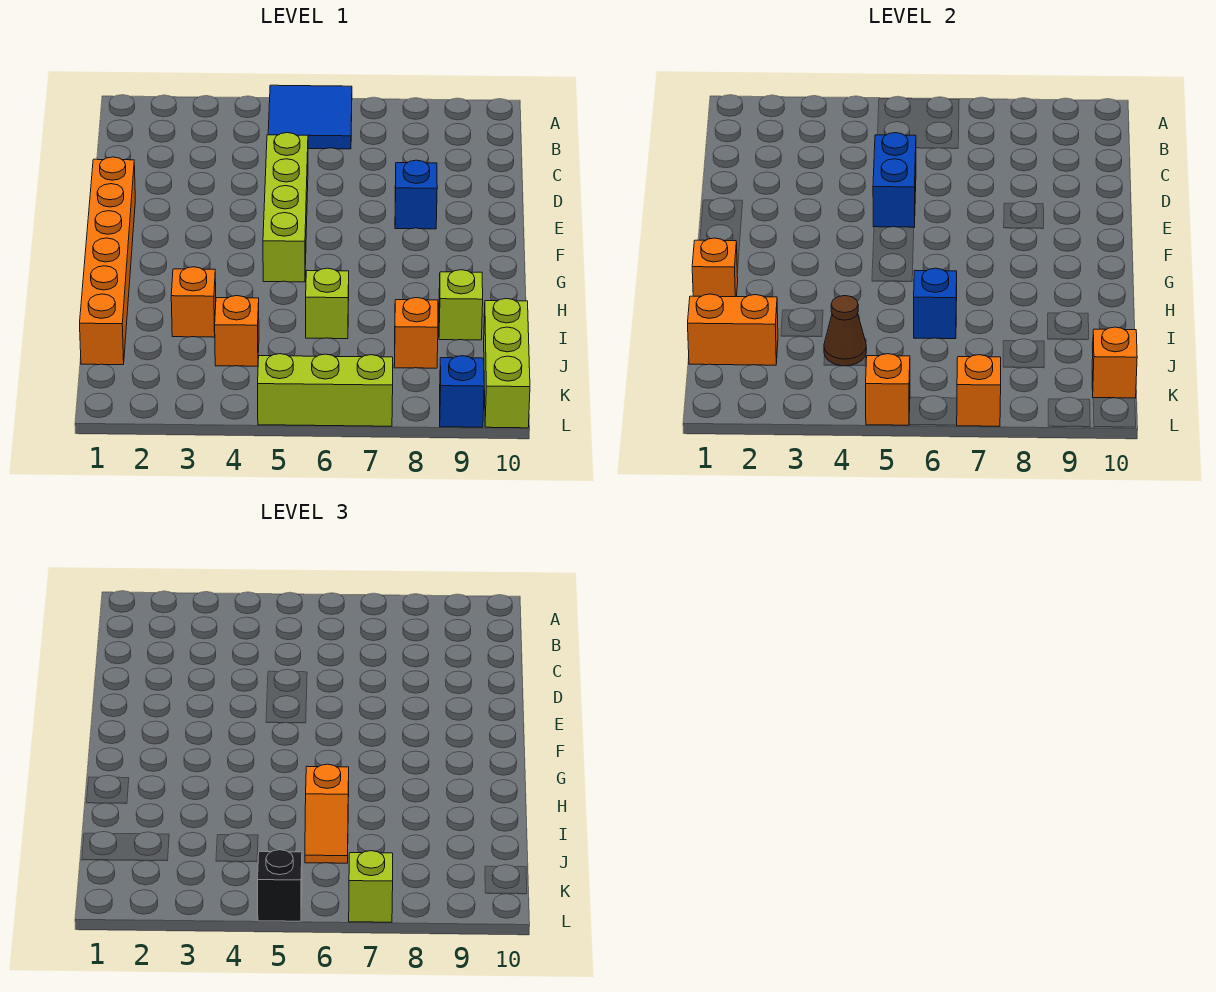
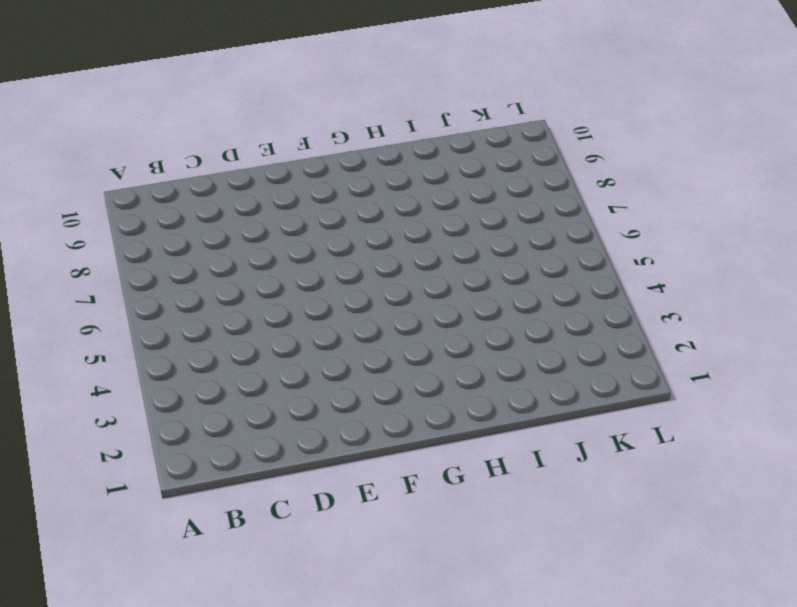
none -> blue 2x2 tile [268,85,352,149]
none -> lime 1x4 brick [263,133,308,282]
none -> orange 1x6 brick [80,157,135,365]

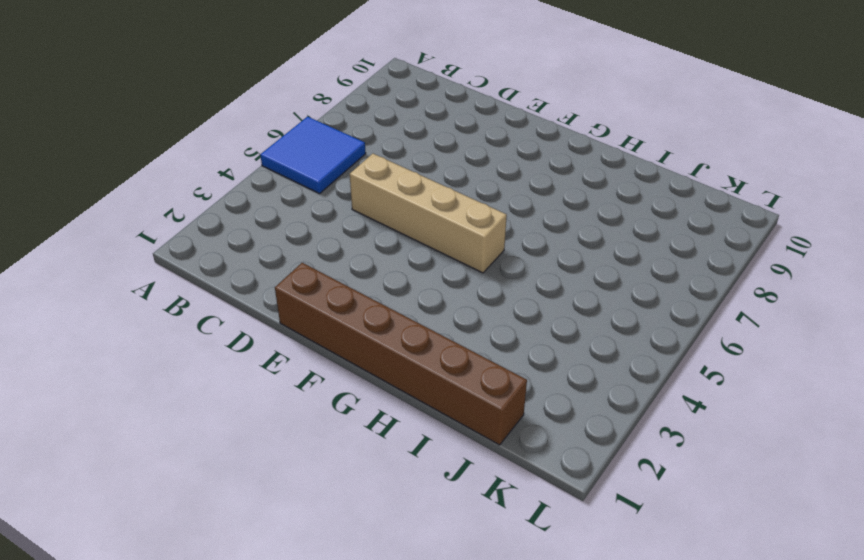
tan 1x4 brick [350,154,507,273] -> lime 1x4 brick [263,133,308,282]
brown 1x6 brick [275,263,527,445] -> orange 1x6 brick [80,157,135,365]
none -> blue 1x1 brick [395,160,437,229]
none -> orange 1x1 brick [171,267,216,337]
none -> lime 1x1 brick [306,268,349,339]

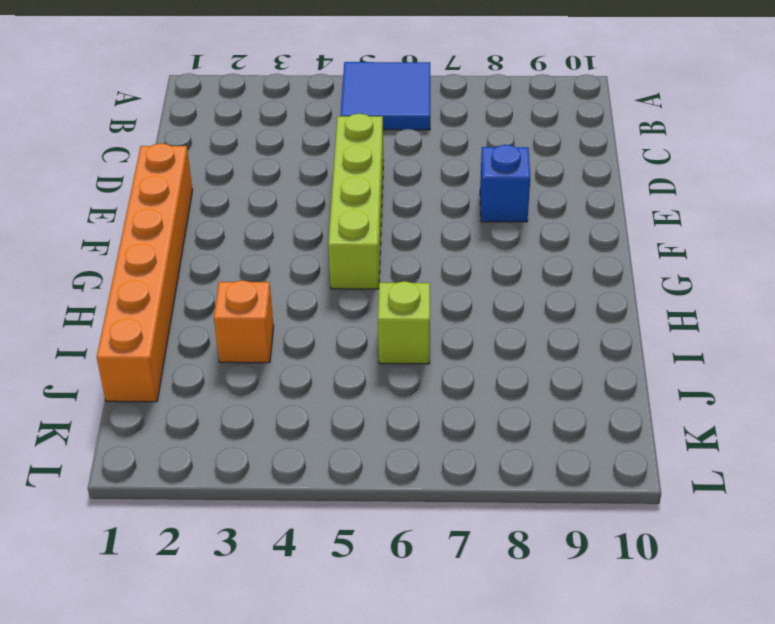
none -> lime 1x1 brick [439,270,483,340]
none -> orange 1x1 brick [215,296,259,366]
none -> orange 1x1 brick [394,298,438,368]

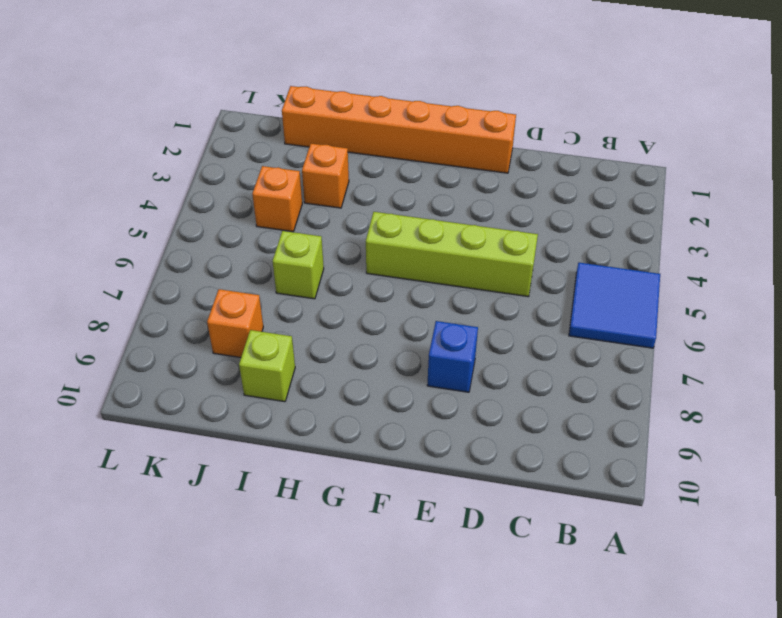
none -> lime 1x3 brick [484,299,530,428]
none -> lime 1x3 brick [258,354,393,426]
none -> blue 1x1 brick [440,356,484,427]

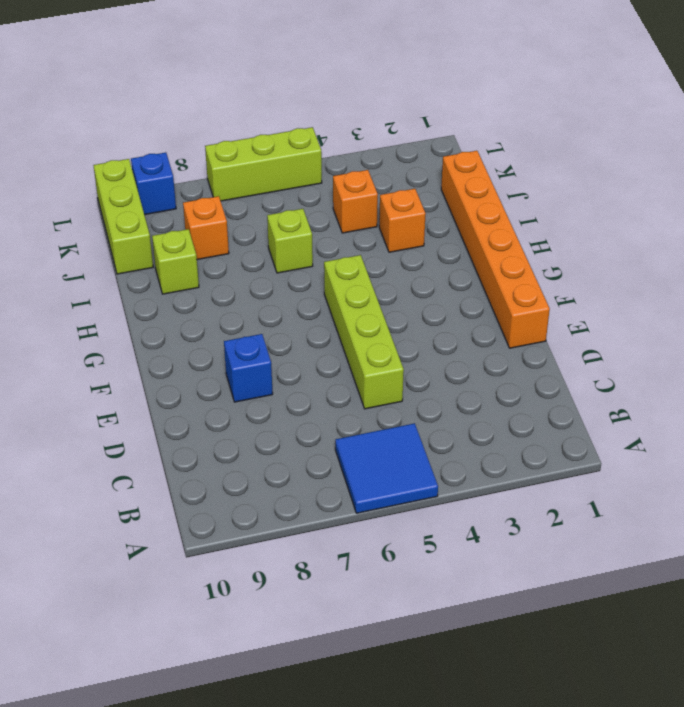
none -> blue 1x2 brick [873,133,916,227]
none -> orange 1x1 brick [692,238,738,297]
none -> blue 1x1 brick [914,268,957,339]

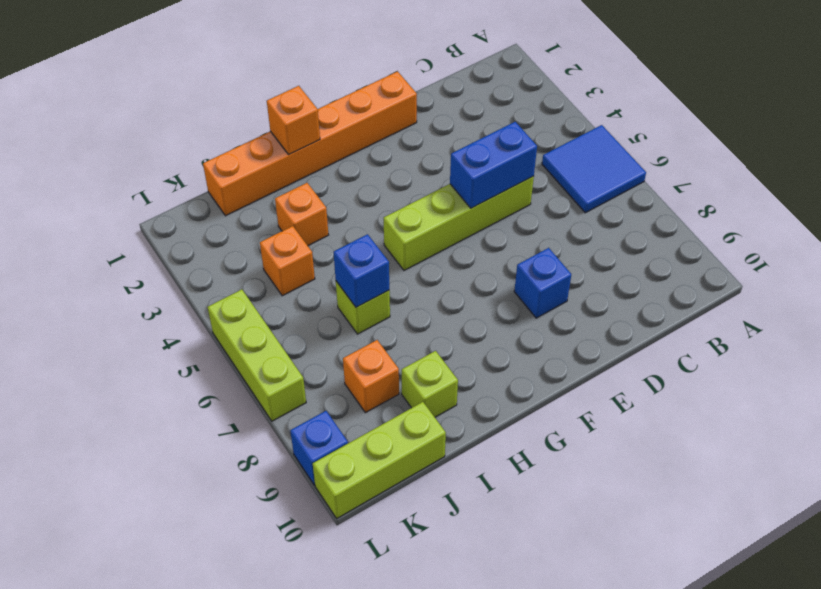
none -> orange 1x2 brick [688,294,778,365]
none -> brown 1x1 cone [824,296,866,366]
none -> orange 1x1 brick [1092,327,1137,398]

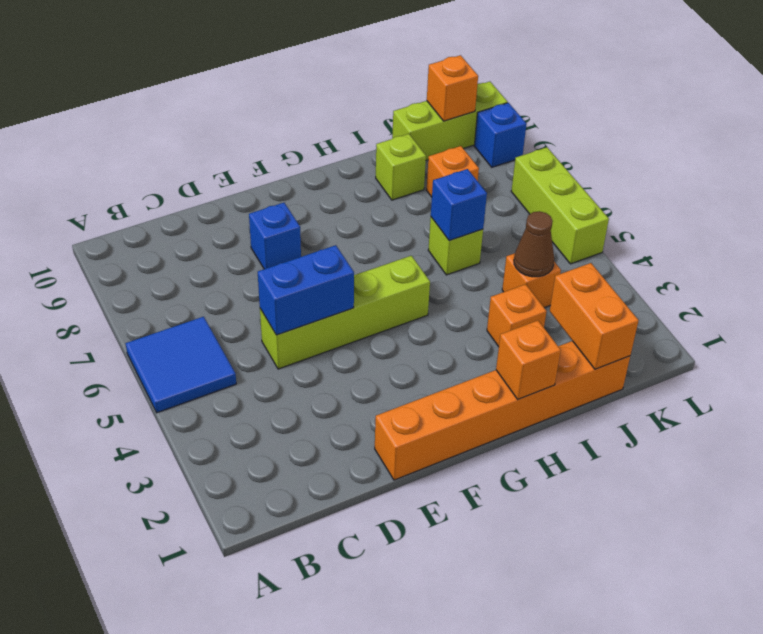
none -> orange 1x1 brick [866,354,910,425]
none -> orange 1x1 brick [957,355,1001,426]
none -> orange 1x2 slope [305,764,349,863]

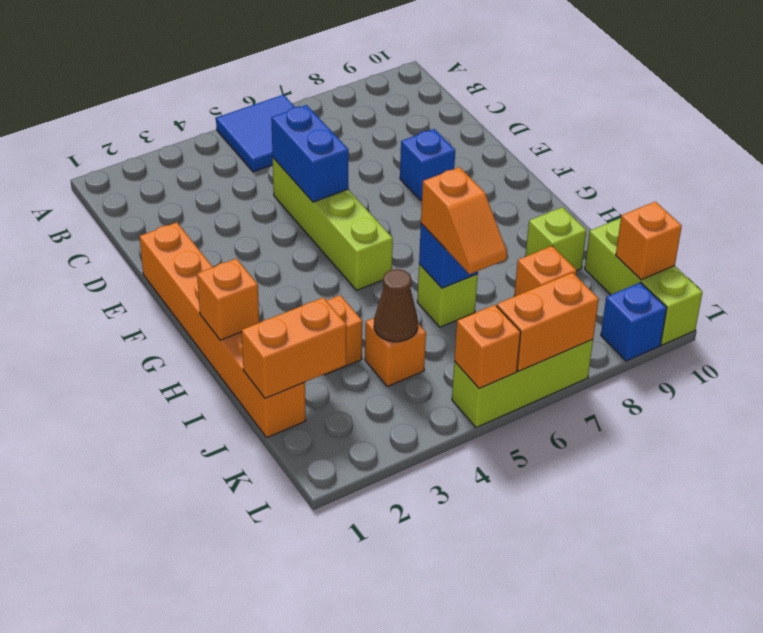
orange 1x2 brick [497,273,599,371] -> orange 1x1 brick [957,355,1001,426]
none -> black 1x1 brick [258,850,302,921]
none -> lime 1x1 brick [349,851,393,922]

